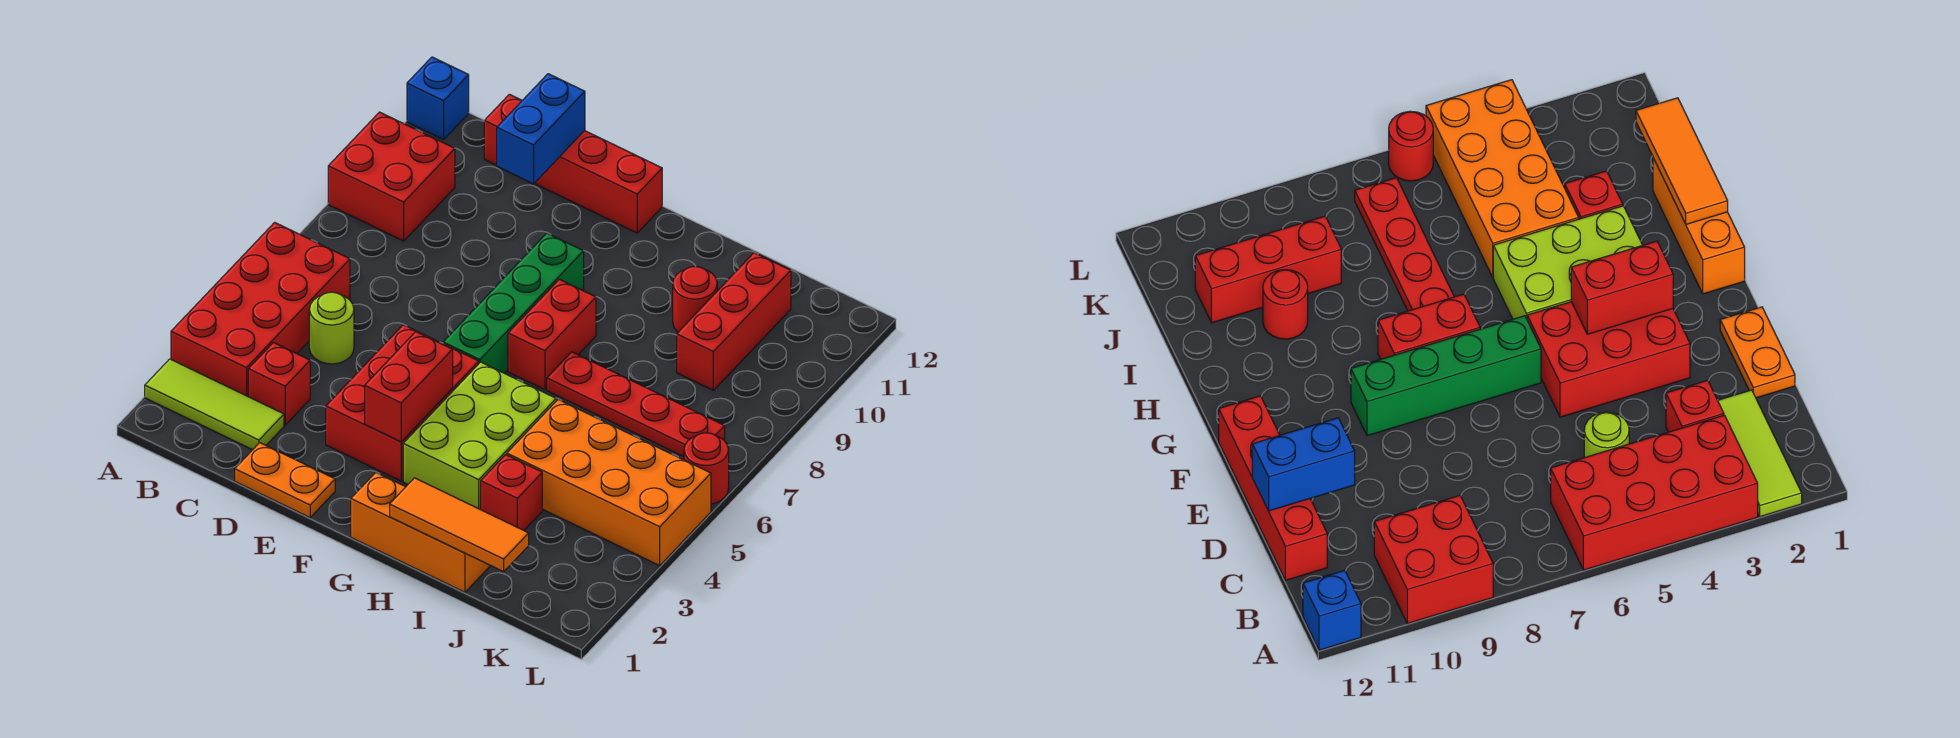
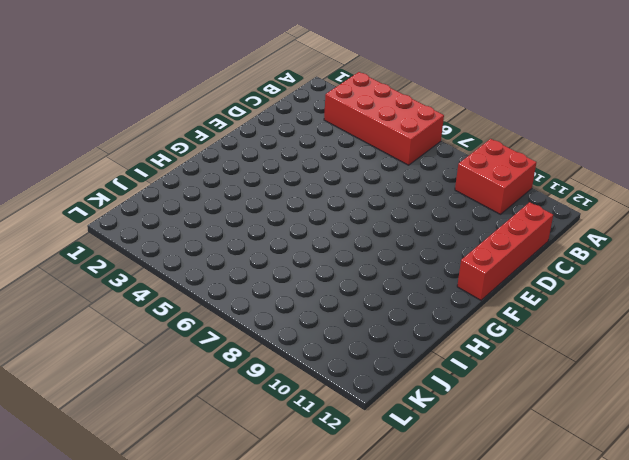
none -> lime 1x3 tile [145,359,284,450]
none -> blue 1x1 brick [407,57,469,140]
none -> red 1x1 brick [248,343,310,425]

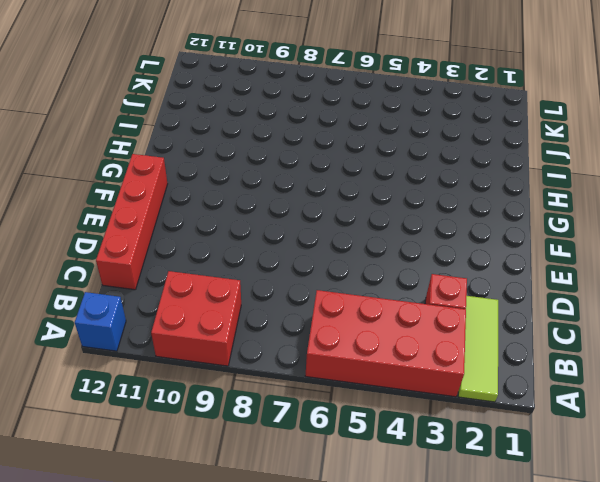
none -> lime 1x1 round brick [309,292,354,364]
none -> orange 1x2 plate [235,443,335,518]
none -> red 2x3 brick [326,325,479,481]

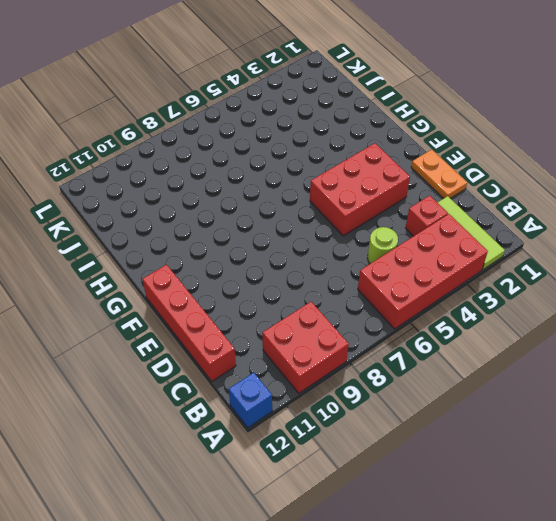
none -> green 1x4 brick [443,233,584,373]
none -> orange 1x3 brick [351,473,490,592]
none -> lime 2x3 brick [403,362,556,510]

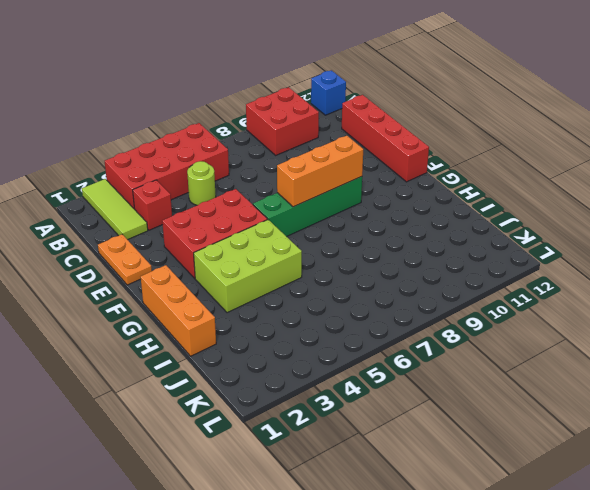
orange 1x3 brick [277,136,363,207] -> none
none -> red 1x2 brick [508,279,596,390]
none -> red 1x4 plate [547,352,725,457]
none -> red 1x1 brick [481,455,542,530]

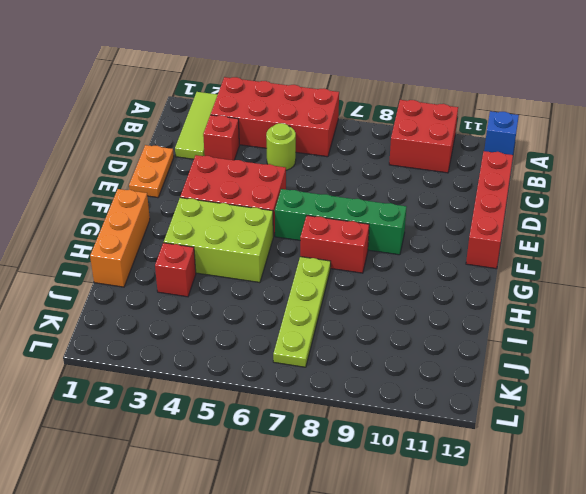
lime 1x4 plate [273,257,331,367] -> red 1x4 plate [547,352,725,457]
none -> orange 2x4 brick [507,400,711,566]
none -> red 1x1 round brick [673,267,717,332]
none -> red 1x3 brick [677,253,791,390]

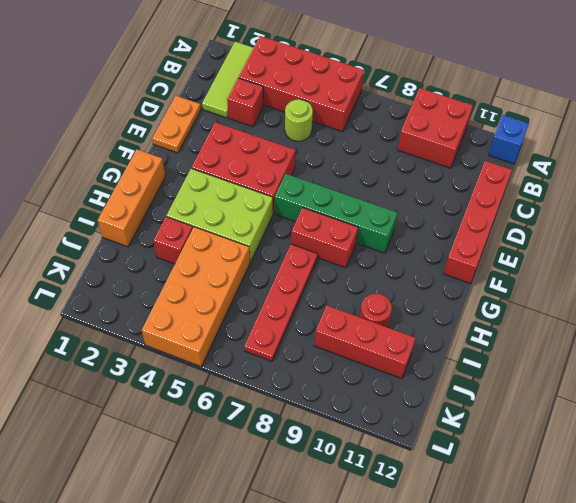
none -> red 1x1 round brick [684,433,729,504]
none -> blue 1x2 brick [497,74,585,184]
none -> red 1x2 brick [365,332,453,442]

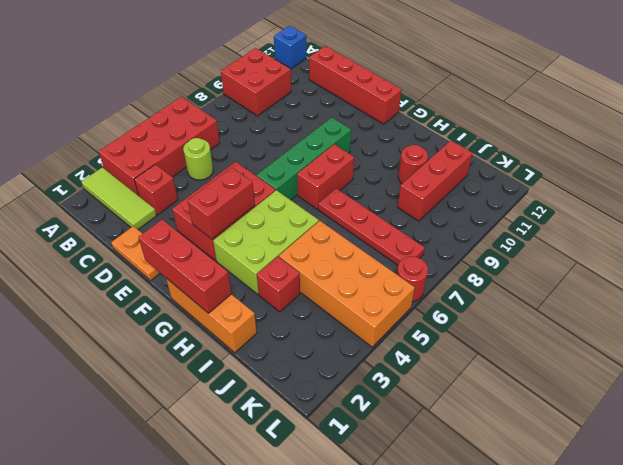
red 1x3 brick [139,219,231,313] -> orange 1x3 tile [390,478,529,572]
none -> blue 1x2 brick [497,74,585,184]

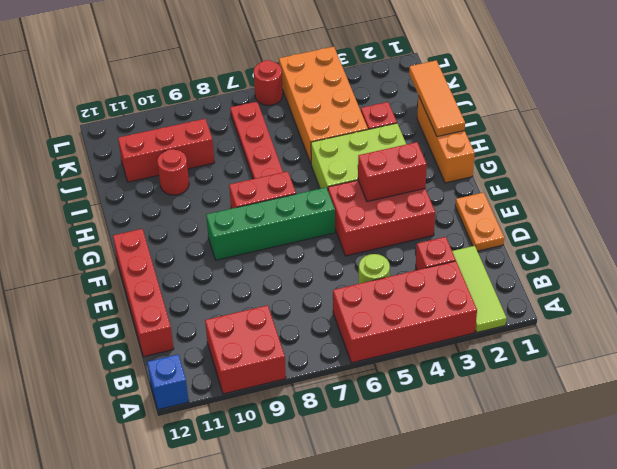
none -> blue 1x2 brick [497,74,585,184]

